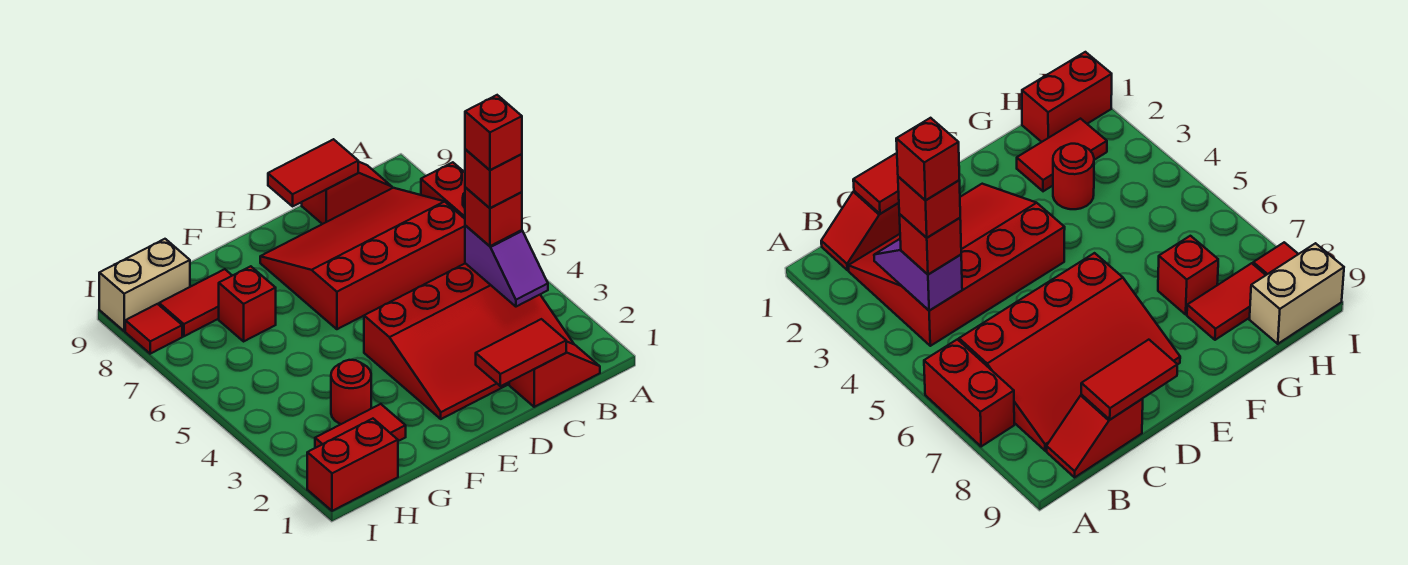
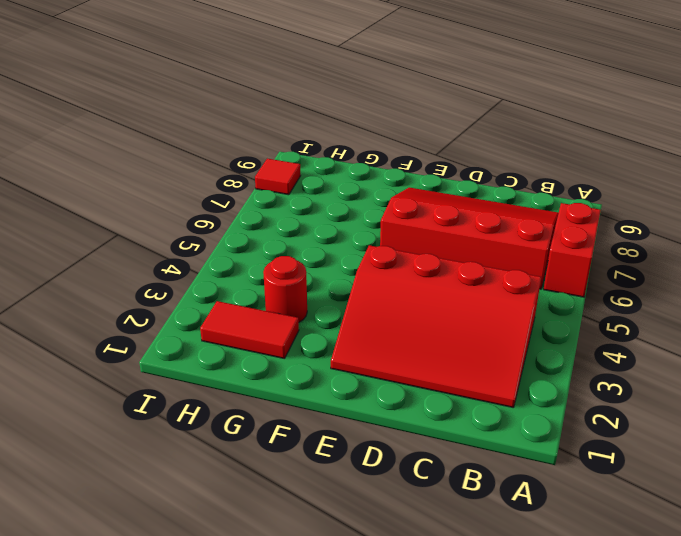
none -> red 1x2 slope [509,341,600,407]
none -> red 1x2 slope [302,162,392,224]
none -> red 1x1 brick [219,266,276,341]

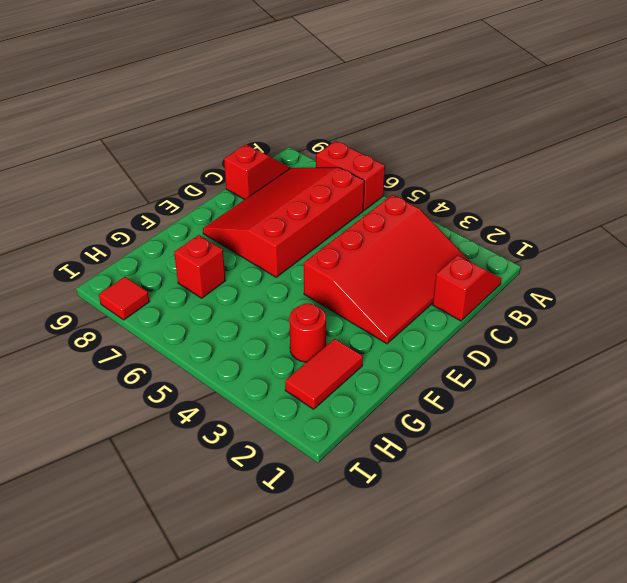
none -> red 1x2 tile [159,269,232,336]
none -> red 1x2 brick [307,419,398,511]
none -> tan 1x2 brick [99,239,190,331]

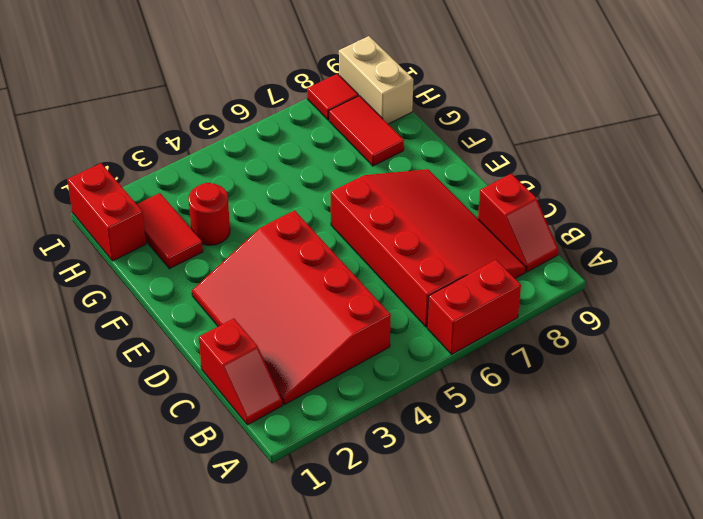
none -> red 1x1 brick [219,266,276,341]
none -> purple 1x2 slope [465,226,548,307]
none -> red 1x2 tile [476,319,566,386]

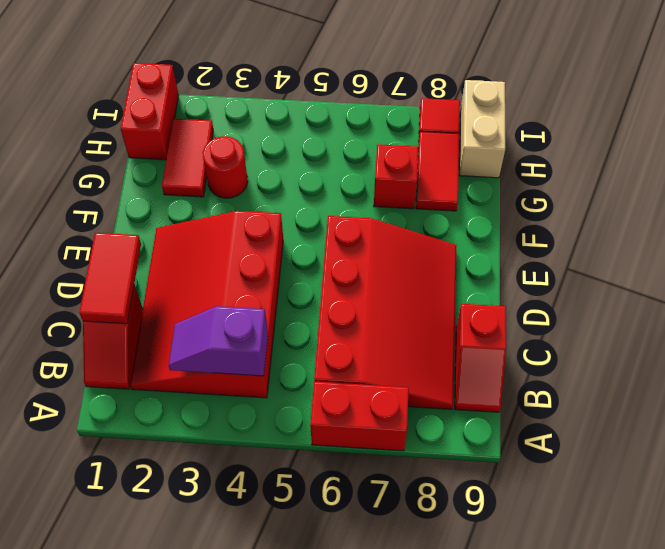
none -> red 1x2 tile [268,139,358,206]
none -> red 1x1 brick [465,188,522,246]
none -> red 1x1 brick [465,149,522,208]

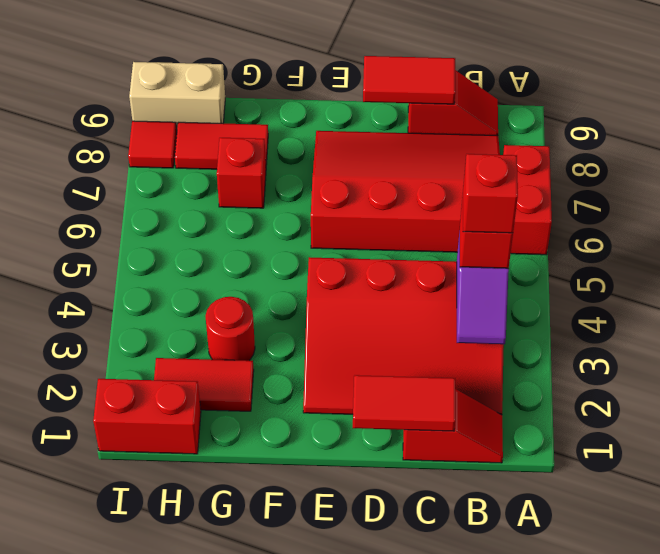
none -> red 1x1 brick [465,95,522,170]

